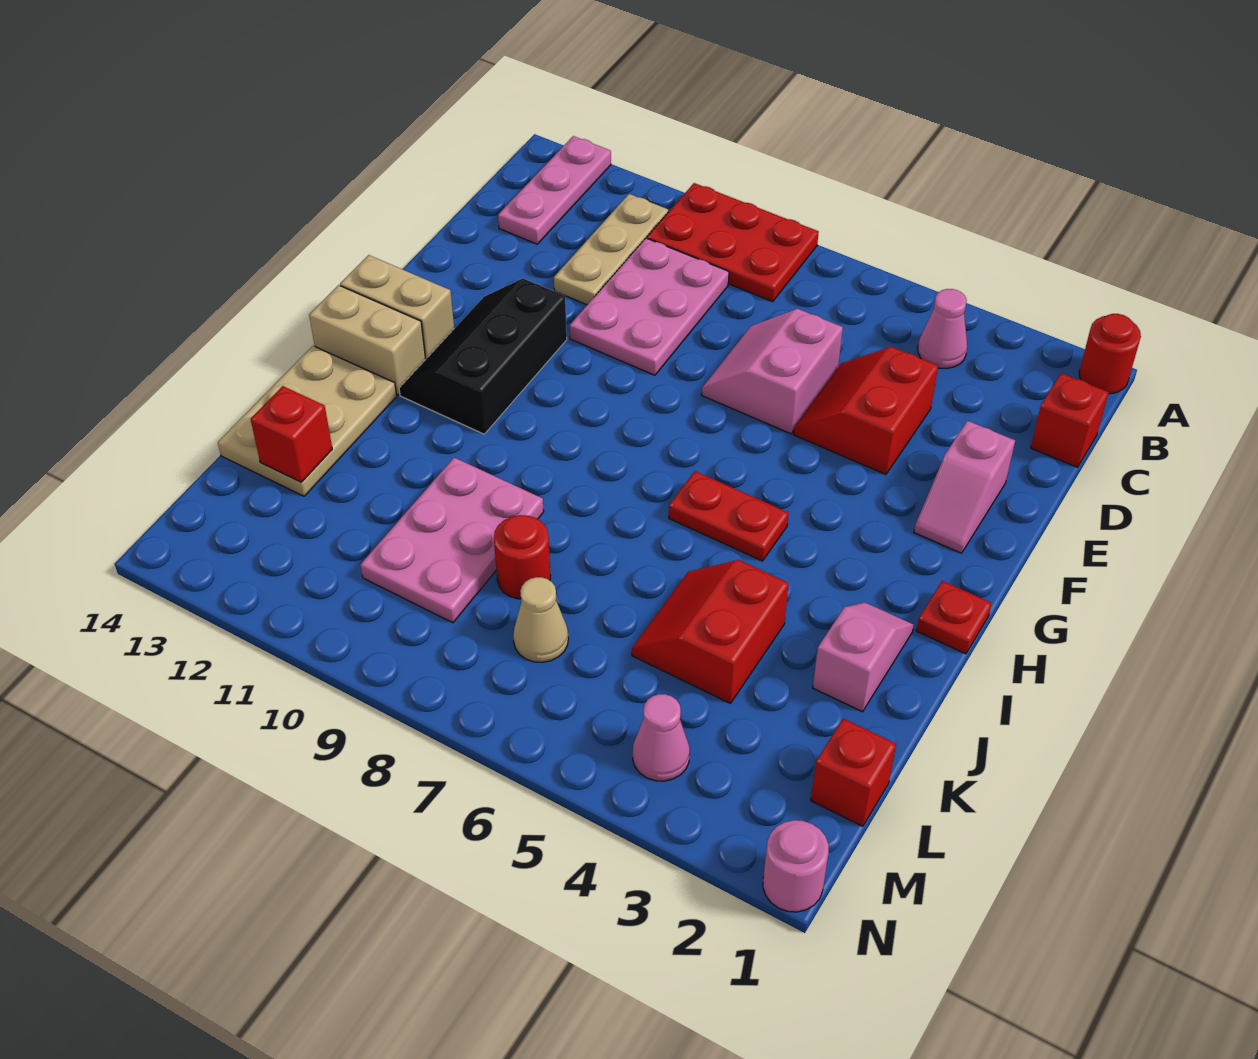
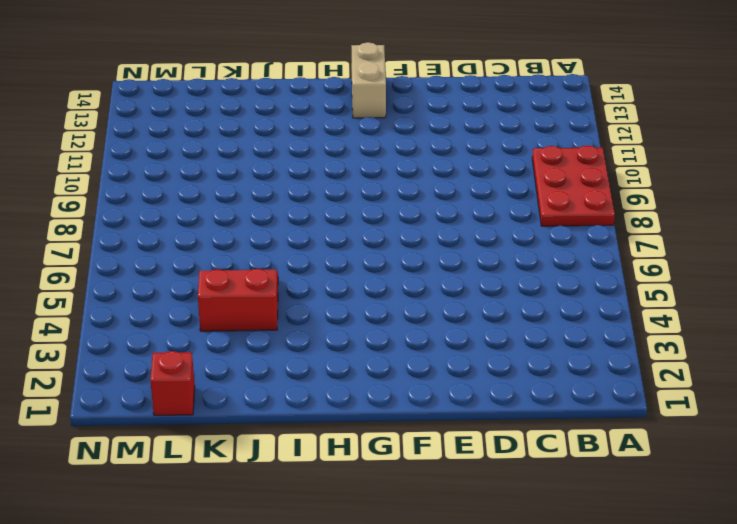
none -> red 1x1 round brick [1079,314,1141,394]
none -> pink 1x3 plate [498,136,611,244]
none -> pink 1x1 cone [918,289,967,369]

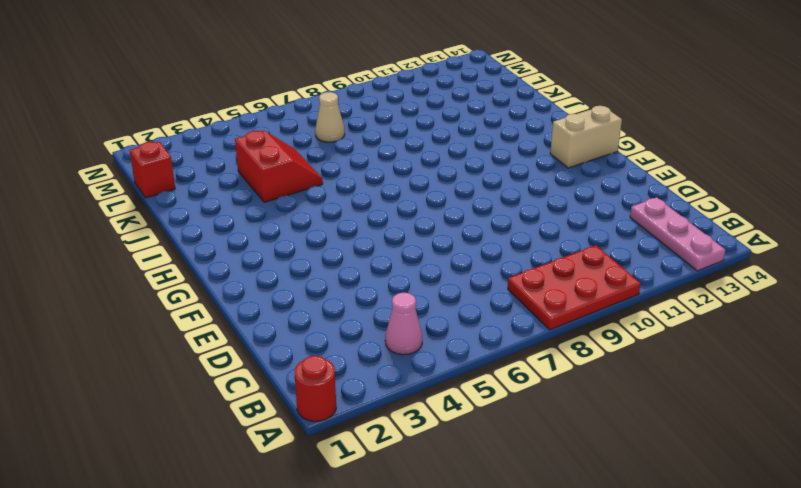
none -> tan 1x3 plate [554,194,668,305]
none -> red 1x1 brick [1031,373,1109,467]
none -> pink 2x3 plate [570,238,729,375]

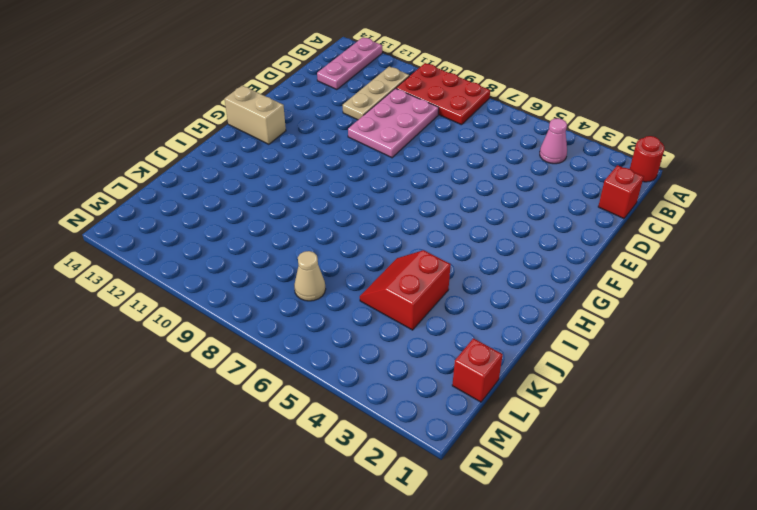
none -> red 2x2 slope [793,347,938,474]
none -> pink 2x2 slope [702,309,843,434]
none -> pink 1x2 slope [914,421,1015,553]

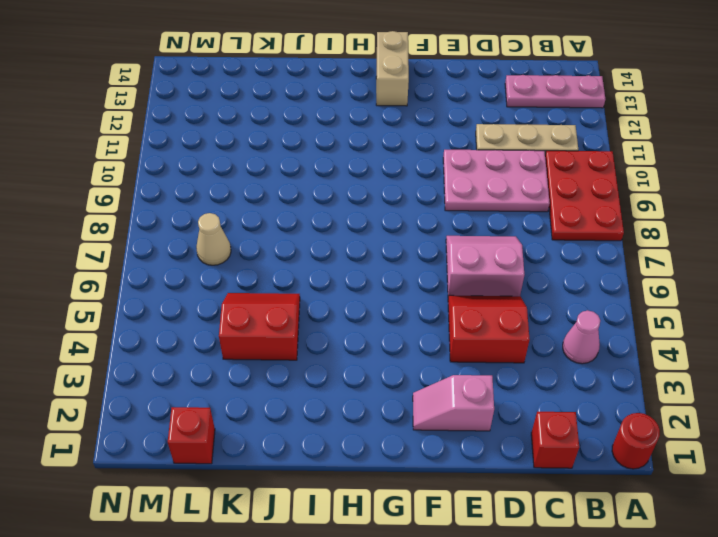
none -> black 2x3 slope [399,279,567,434]
none -> red 1x1 plate [916,581,992,654]
none -> red 1x2 plate [669,471,789,561]

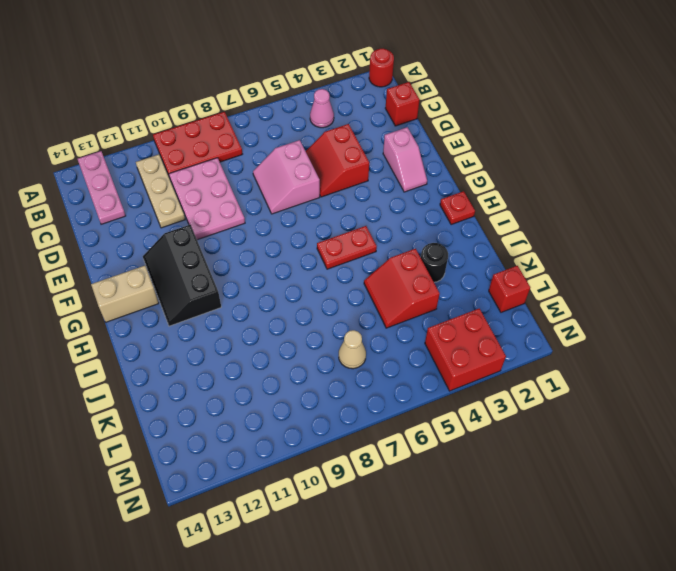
black 1x1 round brick [421,243,448,282] -> none
red 2x2 brick [425,309,506,391] -> pink 1x1 cone [633,694,690,781]
none -> tan 1x2 brick [309,285,426,395]
none -> pink 1x2 slope [813,602,914,712]
none -> tan 2x3 plate [218,346,397,496]

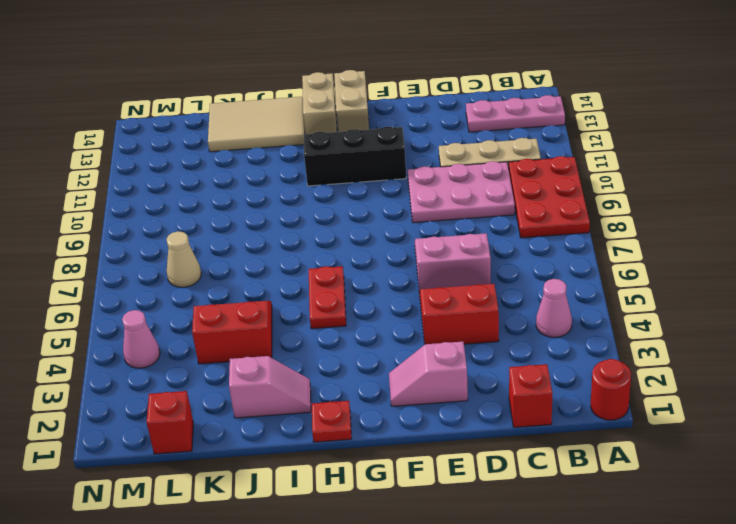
tan 2x3 tile [208,97,305,152] -> tan 2x3 plate [218,346,397,496]
none -> pink 2x3 plate [360,458,544,623]
none -> red 1x1 round brick [494,515,551,599]
none -> pink 1x1 round brick [763,820,829,912]

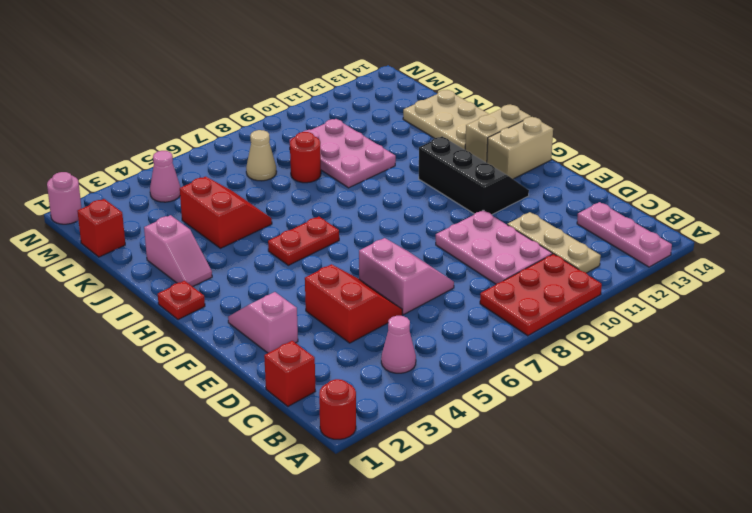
none -> red 1x1 brick [251,386,332,482]

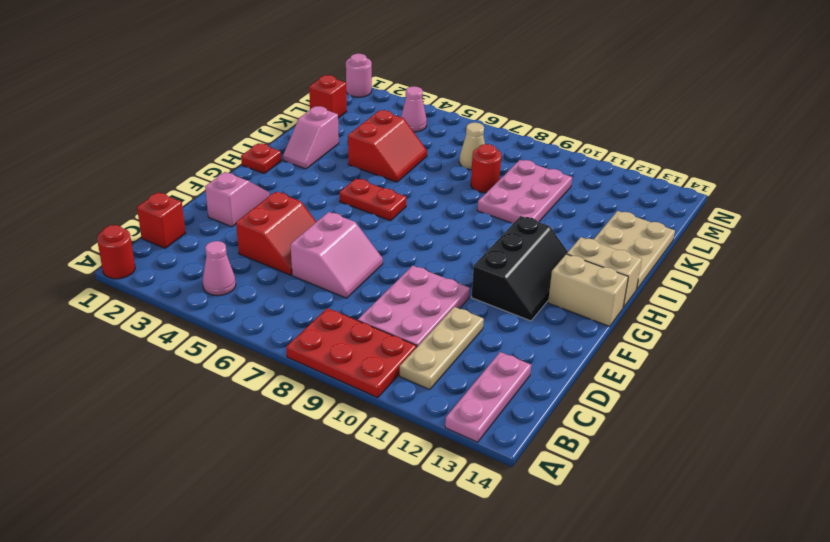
none -> red 1x1 brick [251,386,332,482]

